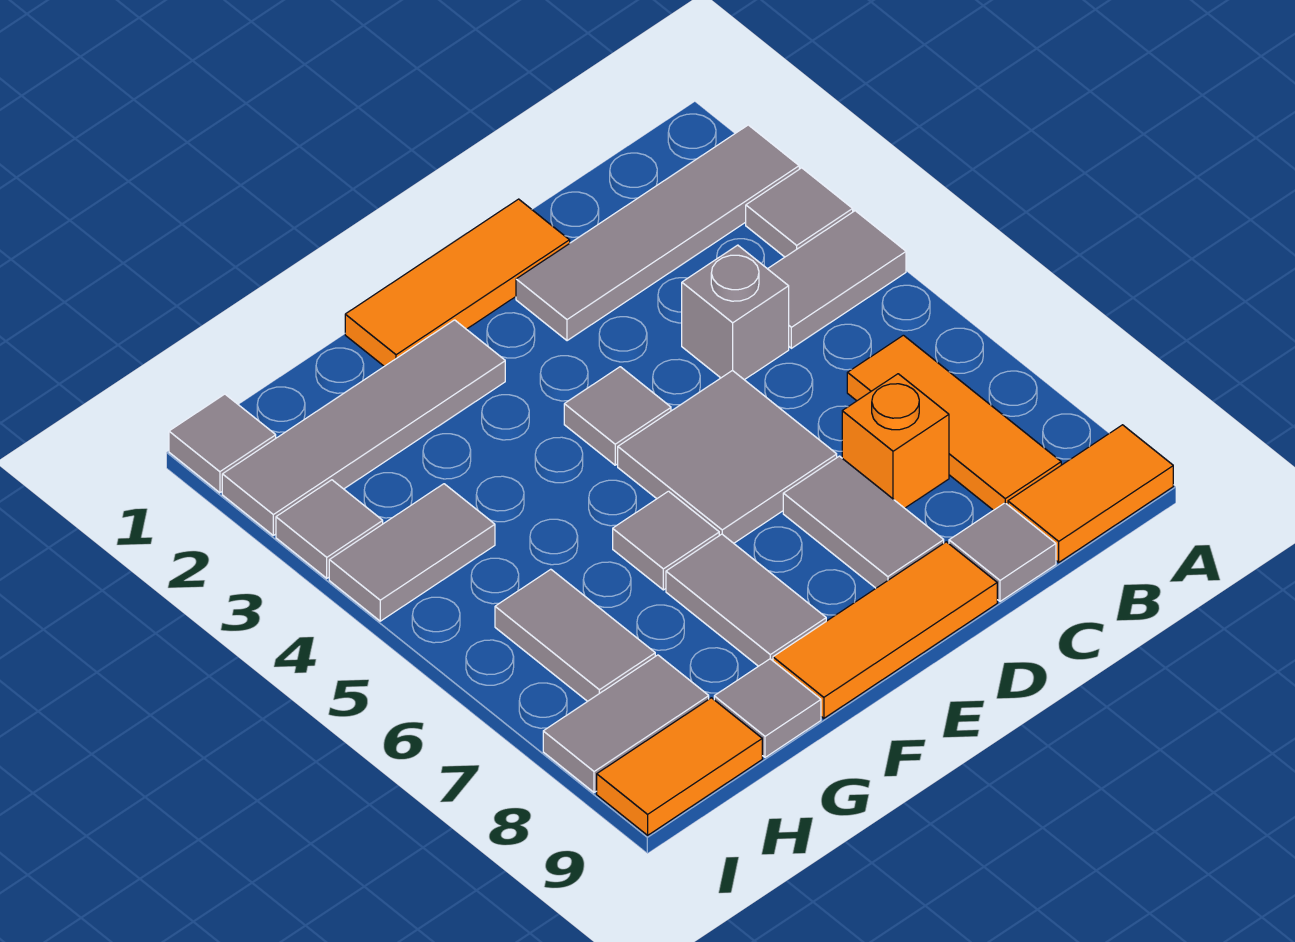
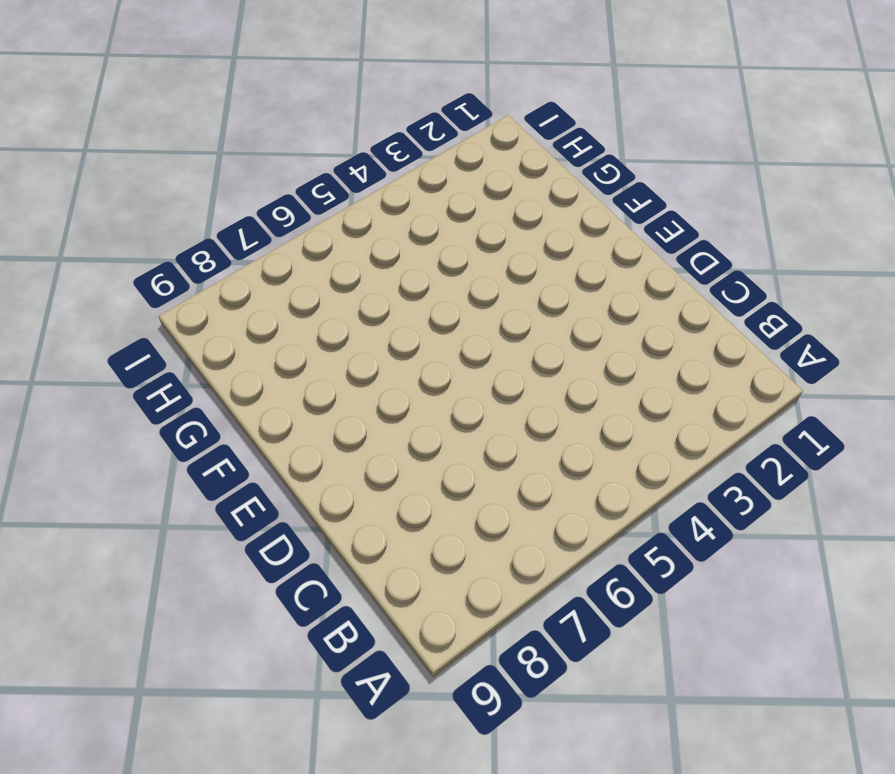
none -> grey 1x4 tile [516,125,799,341]
none -> grey 1x1 tile [746,168,853,257]
none -> grey 1x2 tile [768,211,906,348]

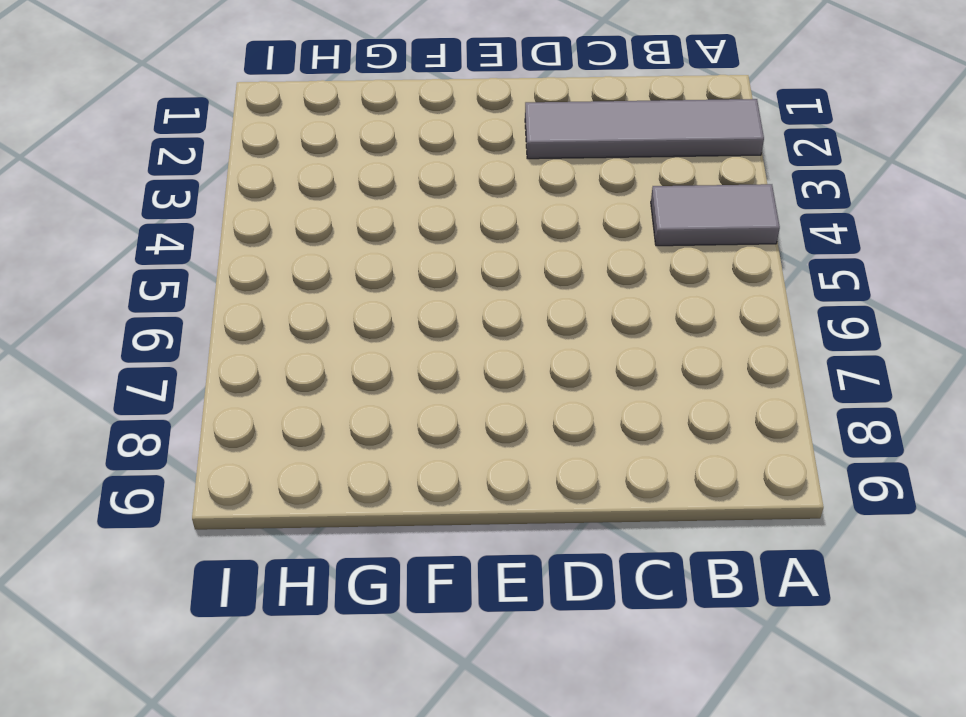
none -> grey 1x1 tile [746,168,853,257]
none -> orange 1x2 tile [1008,425,1173,562]
none -> orange 1x3 tile [847,335,1061,510]

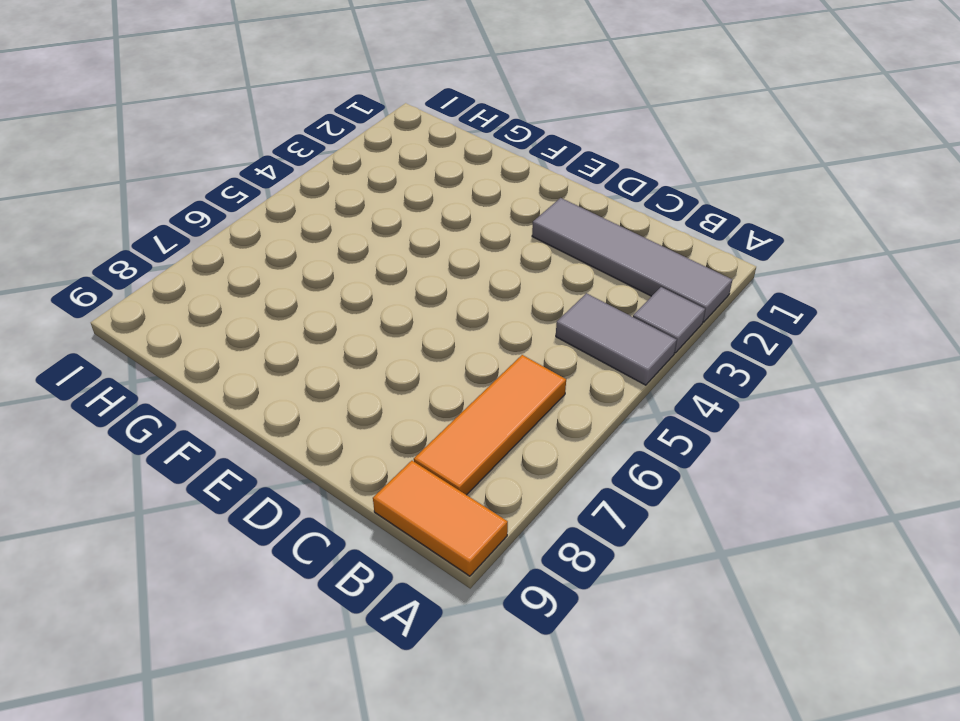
none -> grey 1x1 brick [682,245,789,380]
none -> orange 1x1 brick [842,374,949,508]
none -> grey 1x1 tile [949,503,1056,601]

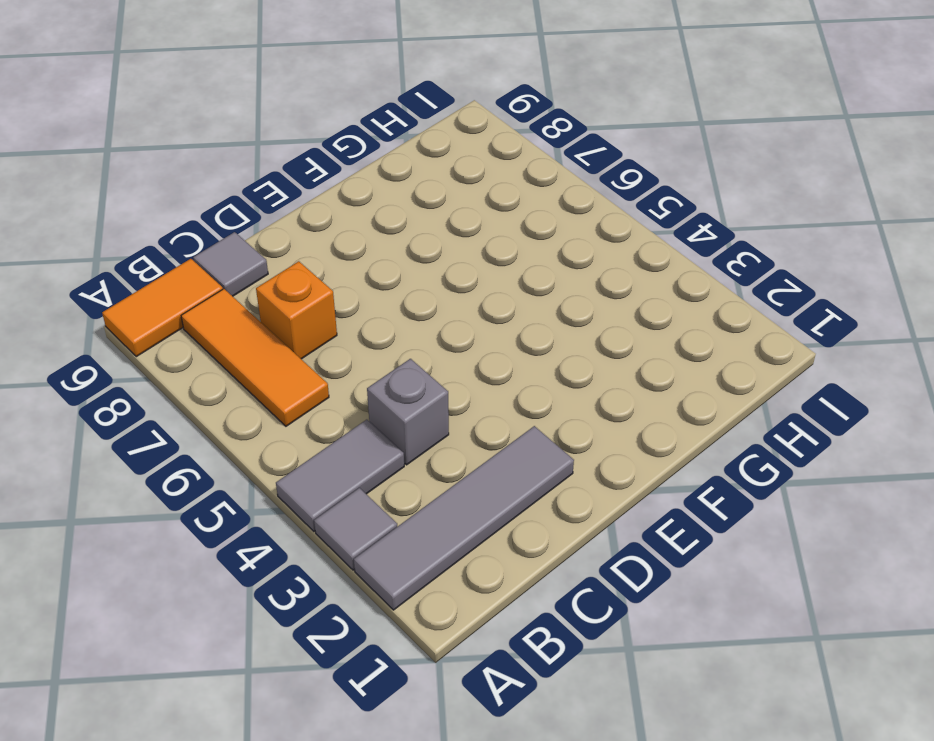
none -> orange 1x3 tile [345,199,570,366]
none -> grey 2x2 tile [618,370,837,543]
none -> grey 1x2 tile [783,456,944,588]

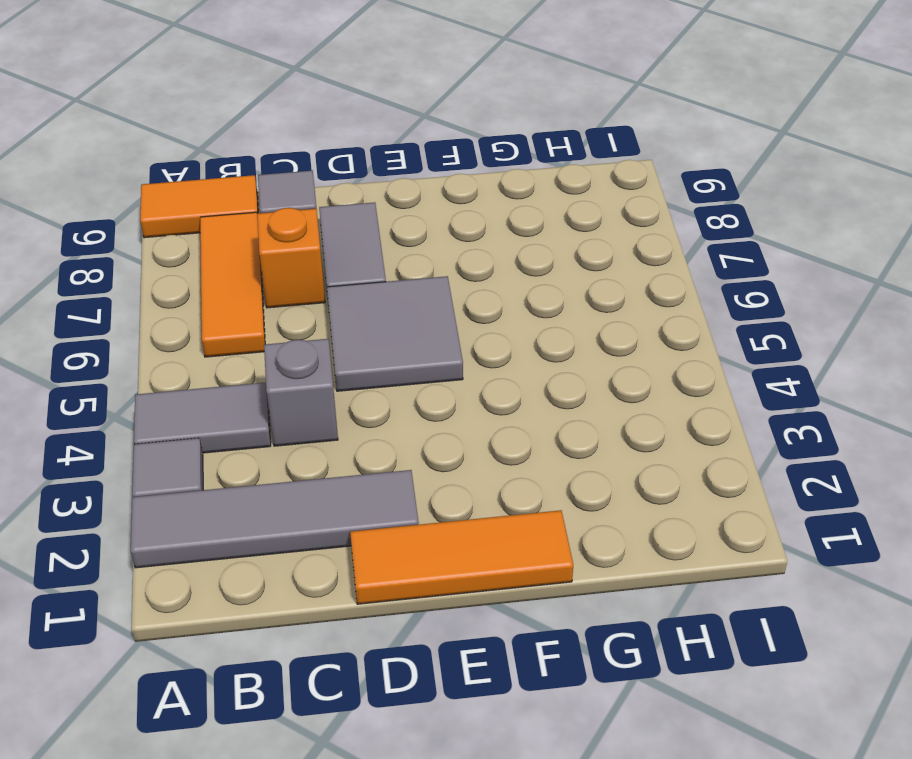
none -> orange 1x3 tile [773,542,997,718]
none -> grey 1x1 tile [564,367,671,465]
none -> grey 1x4 tile [222,320,505,535]

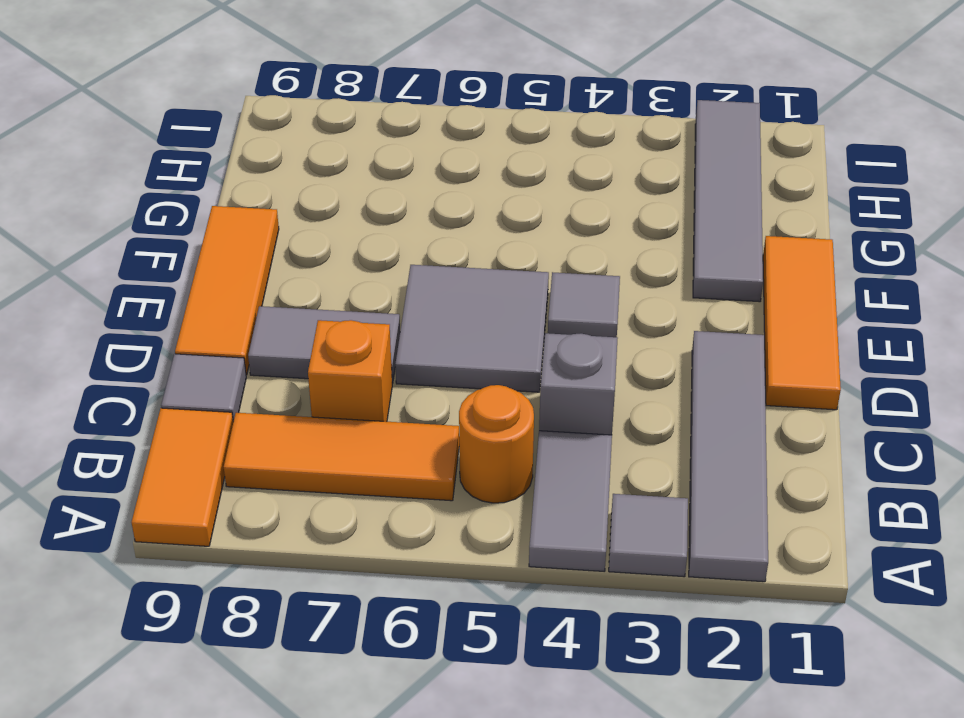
orange 1x1 round brick [459,385,534,503] -> none
none -> grey 1x1 tile [613,491,719,590]
none -> grey 1x2 tile [666,534,826,666]
none -> grey 1x1 tile [714,659,821,757]

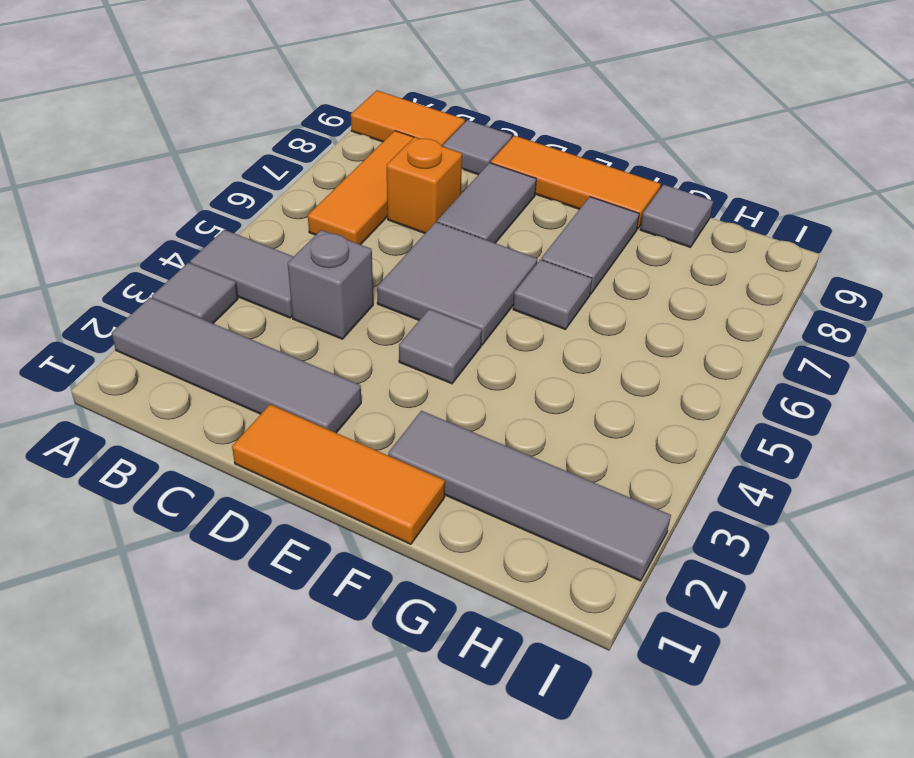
none -> grey 1x2 tile [329,484,495,621]
none -> grey 1x2 tile [495,569,655,701]
none -> grey 1x2 tile [543,655,709,793]

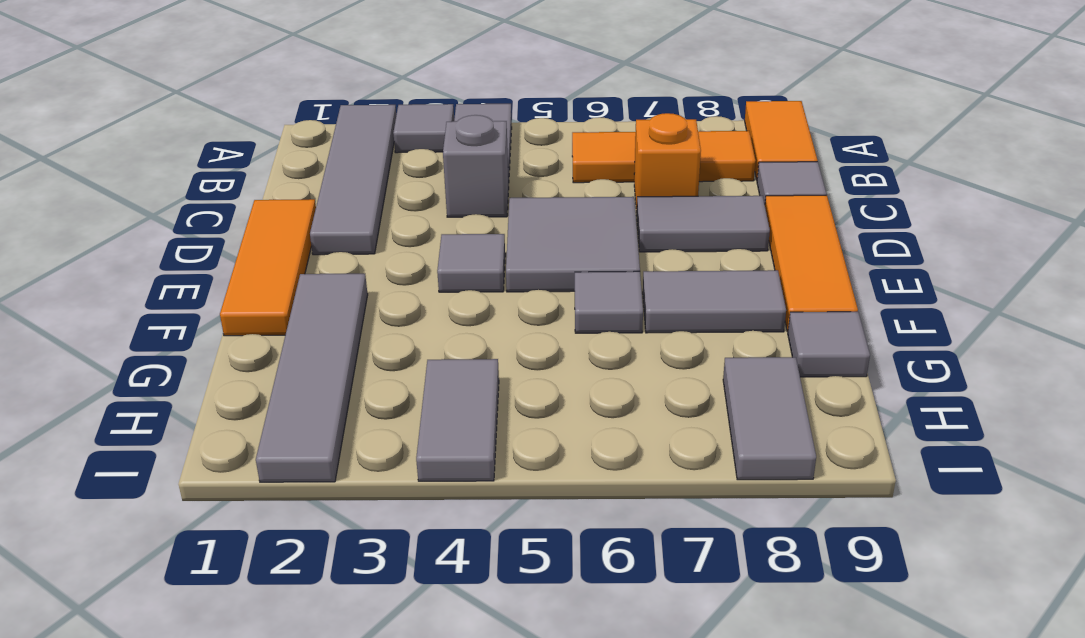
none -> grey 1x2 tile [495,569,655,701]
none -> orange 1x2 tile [597,698,762,835]
none -> grey 1x1 tile [169,394,276,493]

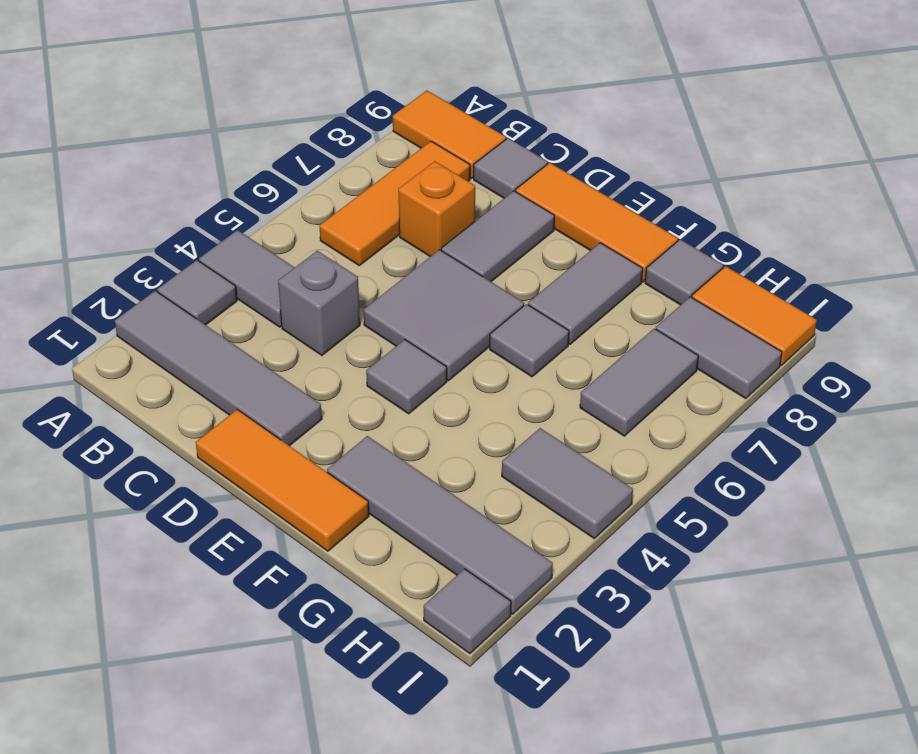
none -> grey 1x1 tile [276,480,383,578]

